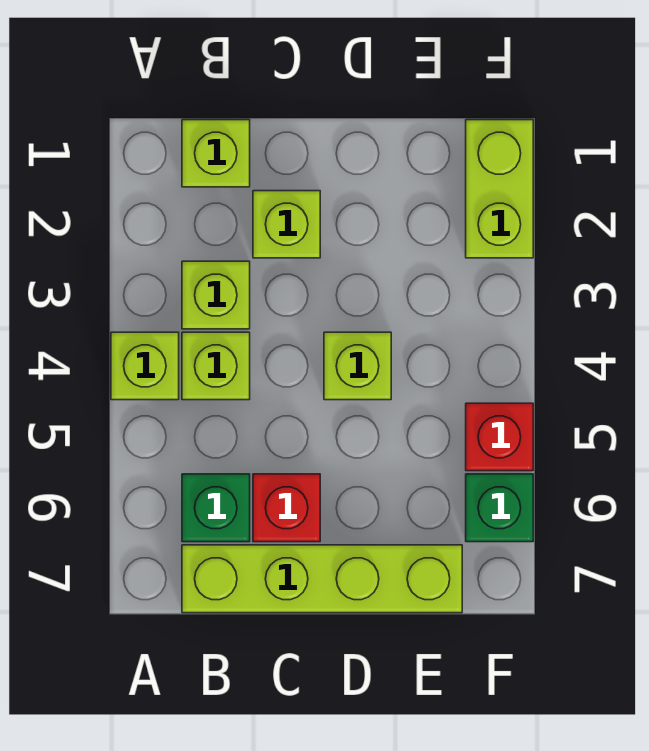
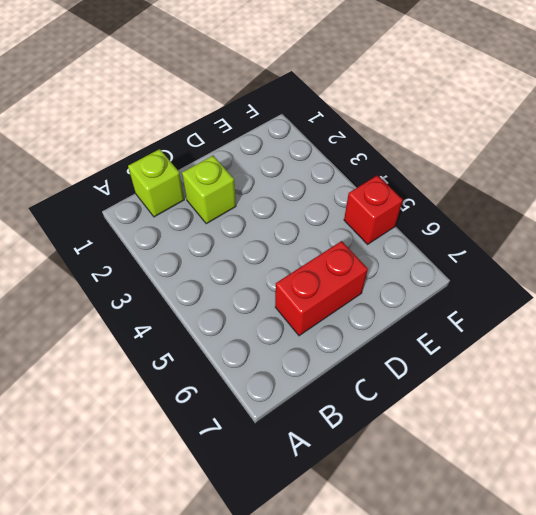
red 1x2 brick [275,241,368,336] -> red 1x1 brick [253,474,320,542]
none -> lime 1x1 brick [111,332,179,400]
none -> lime 1x1 brick [182,261,250,329]
none -> lime 1x1 brick [182,332,250,400]

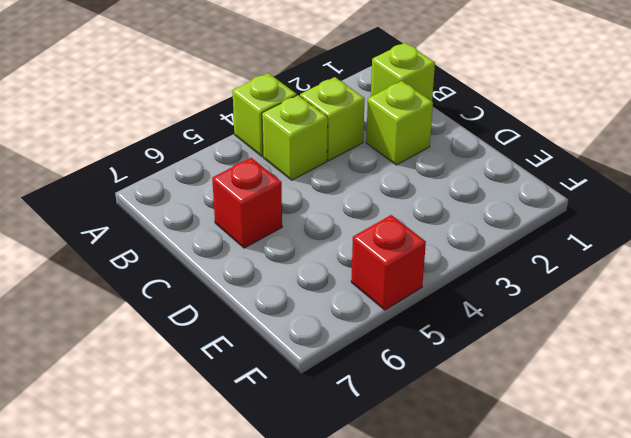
none -> green 1x1 brick [182,474,250,542]
none -> lime 1x4 brick [182,545,462,613]
none -> lime 1x1 brick [324,332,391,400]

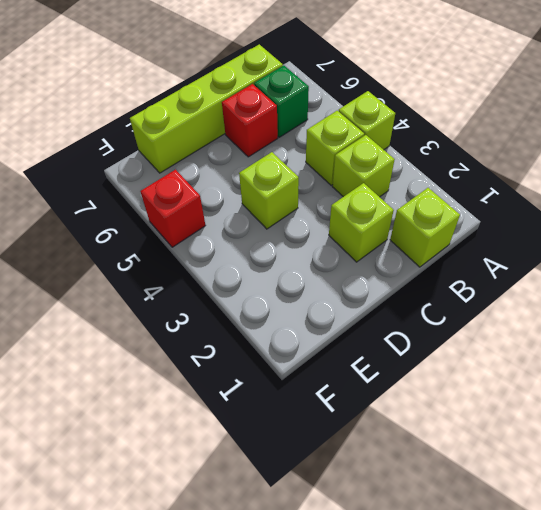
none -> lime 1x2 brick [466,120,533,258]
none -> green 1x1 brick [466,474,533,542]

